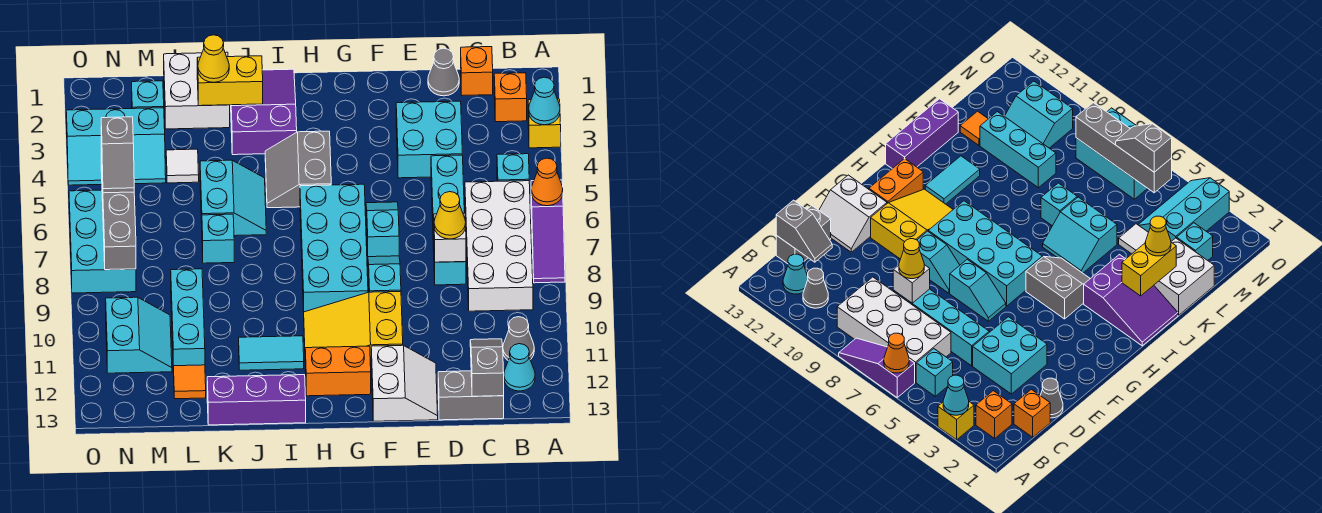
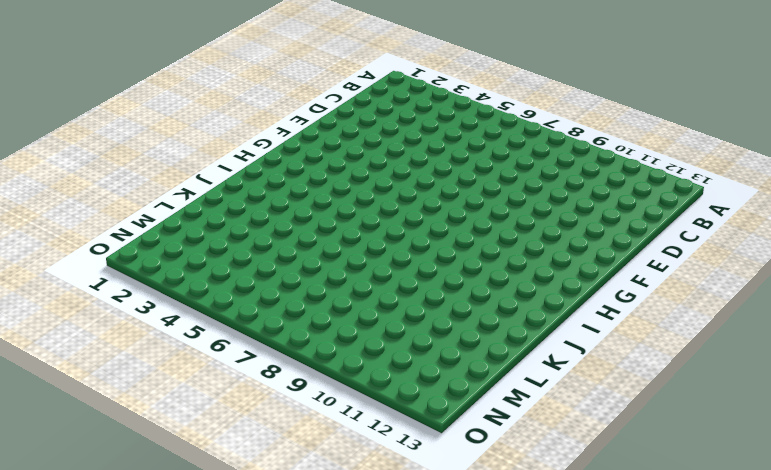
none -> yellow 1x1 brick [528,99,561,148]
none -> purple 1x3 slope [531,180,565,283]
none -> orange 1x1 brick [494,73,527,122]
none -> cyan 1x1 brick [497,154,529,181]

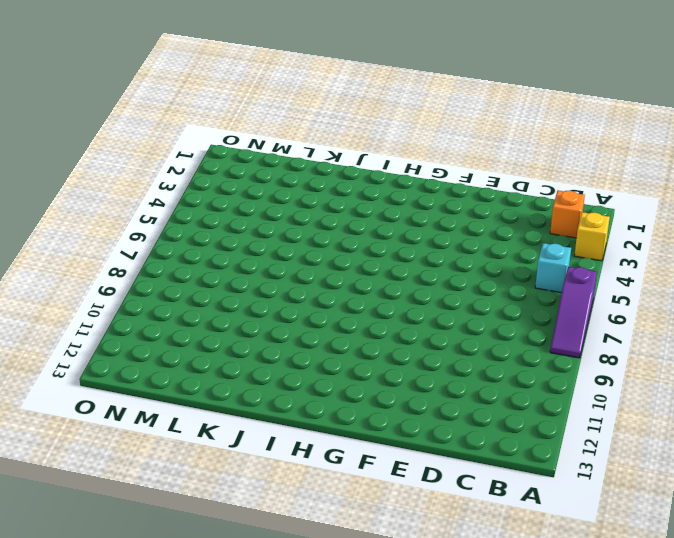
none -> white 2x4 brick [465,181,533,311]
none -> grey 1x1 cone [503,317,534,360]
none -> cyan 1x1 cone [504,344,535,391]
none -> orange 1x1 brick [461,47,493,96]

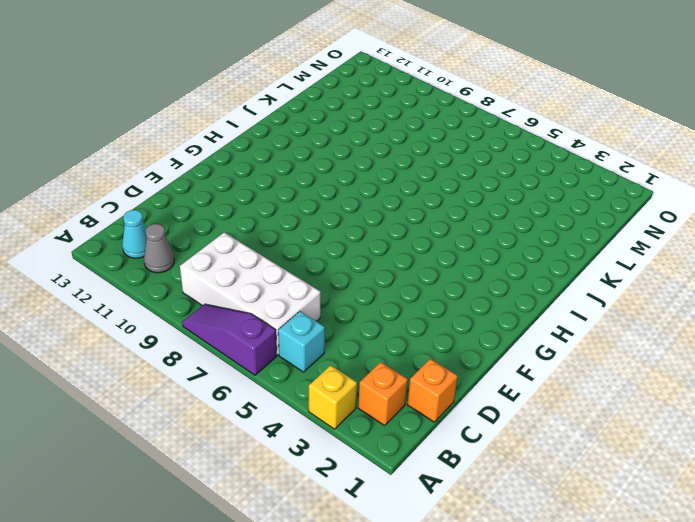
none -> grey 1x2 brick [438,371,504,420]
none -> grey 1x1 cone [428,48,459,96]
none -> cyan 2x2 brick [396,101,462,178]
none -> cyan 1x4 brick [431,155,466,285]

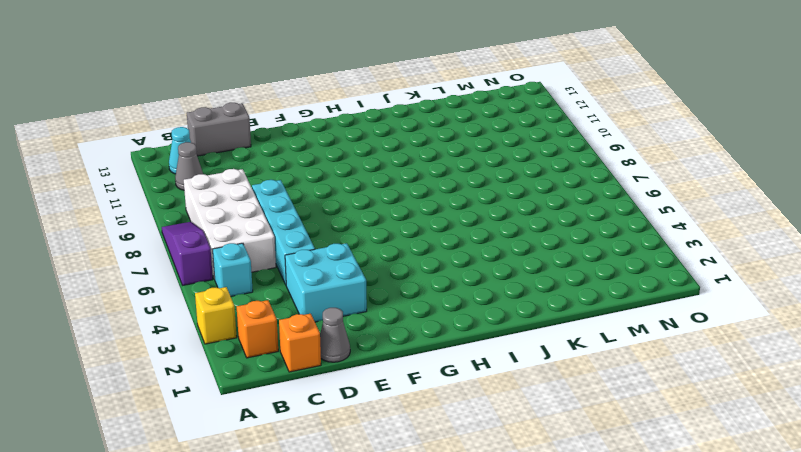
none -> white 2x2 slope [371,345,438,421]
none -> cyan 1x2 slope [366,202,399,257]
none -> cyan 1x2 slope [368,256,401,292]
none -> yellow 2x3 slope [304,292,403,366]

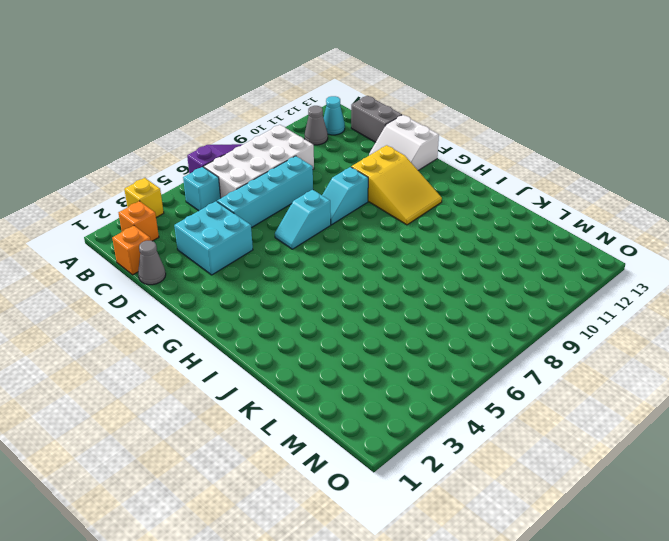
white 2x2 slope [369,115,439,170] -> white 2x2 slope turned to [371,345,438,421]
none -> cyan 2x4 brick [300,184,368,312]
none -> orange 1x2 brick [305,346,371,396]
none -> grey 2x2 slope [265,131,331,208]
none -> purple 2x3 slope [231,69,297,155]

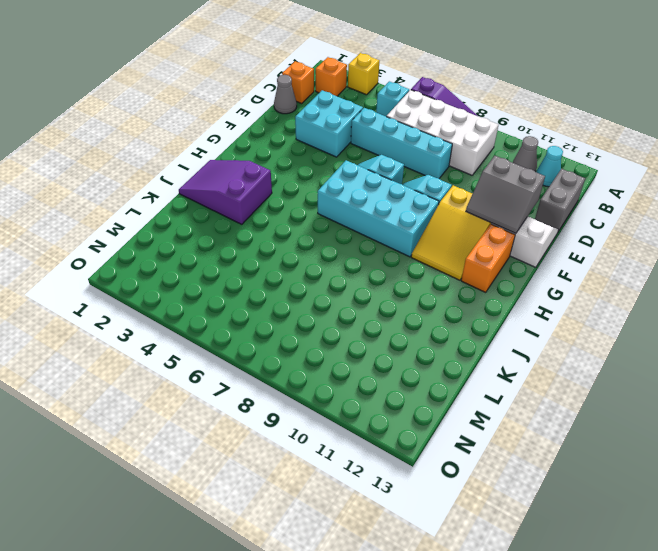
grey 2x2 slope [466,156,545,233] -> grey 2x2 slope moved to [265,131,331,208]
none -> cyan 1x2 tile [239,336,304,370]
none -> purple 1x3 brick [207,375,306,425]
none -> cyan 2x2 slope [200,160,266,236]
none -> white 2x2 brick [164,52,230,129]

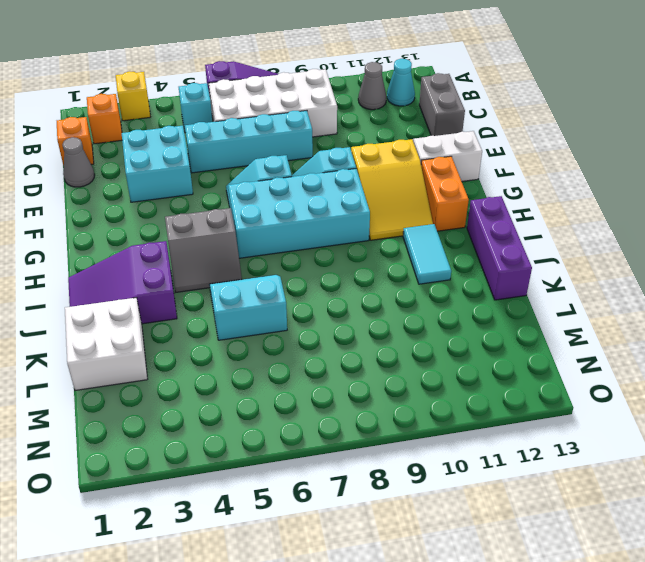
none -> cyan 1x1 brick [202,214,234,263]
none -> white 1x1 tile [166,149,199,183]
none -> cyan 1x3 brick [171,269,205,366]
none -> orange 1x1 tile [173,365,206,399]

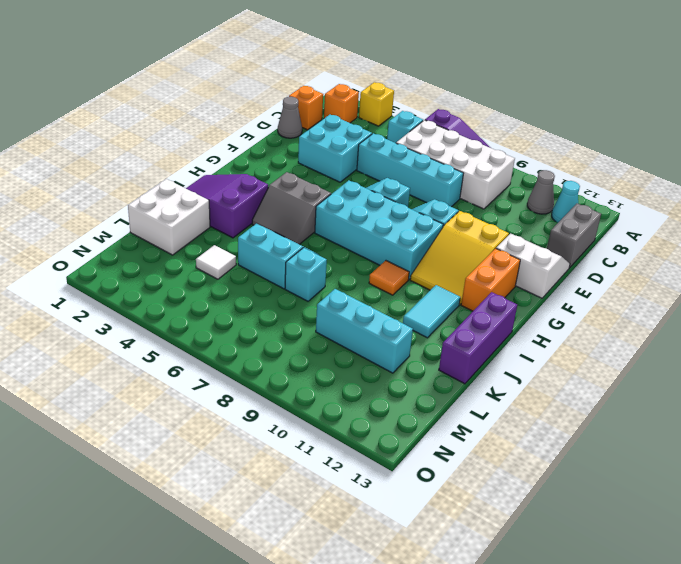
orange 1x1 tile [369,261,409,295] -> orange 1x1 tile moved to [173,365,206,399]
none -> cyan 1x1 brick [132,81,164,109]
none -> cyan 2x3 slope [66,108,166,185]
none -> cyan 2x2 slope [106,297,172,373]
none -> cyan 2x3 brick [69,190,136,293]

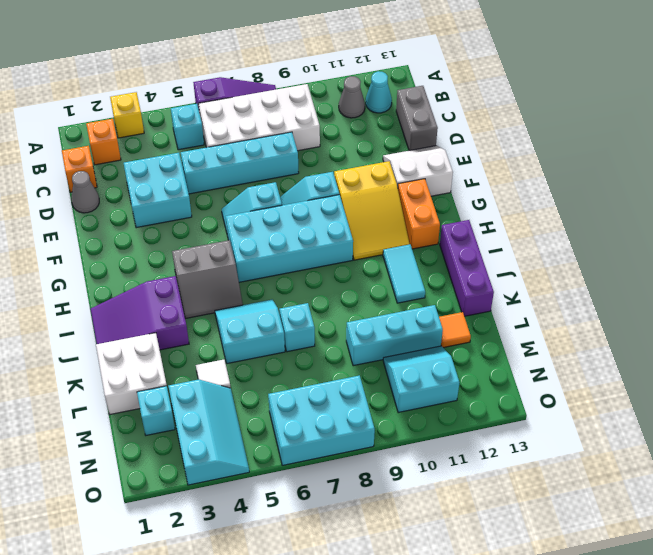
none -> cyan 1x1 cone [529,77,560,125]
none -> orange 1x1 cone [531,158,563,206]
none -> grey 1x2 slope [470,339,504,396]
none -> white 1x1 brick [434,213,466,262]

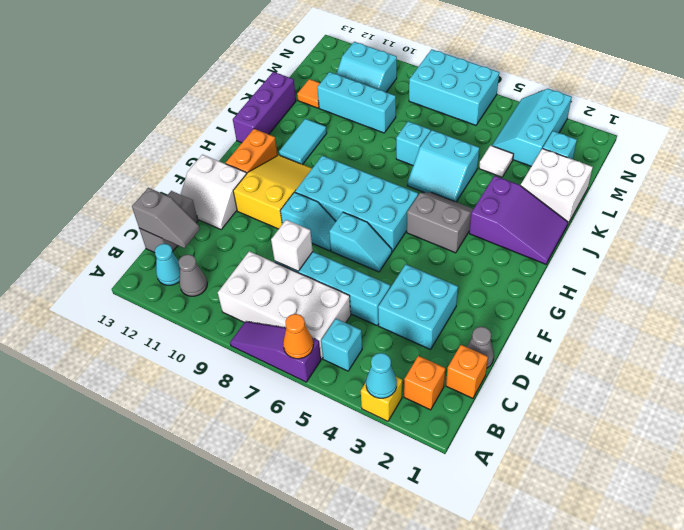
none -> yellow 1x2 brick [197,56,263,106]
none -> grey 1x4 brick [101,150,136,270]
none -> yellow 1x1 cone [434,192,466,239]
none -> yellow 1x1 cone [198,35,229,82]

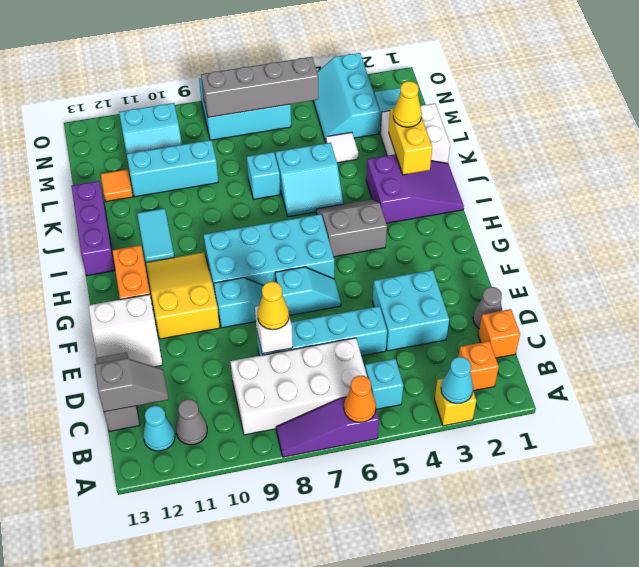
none -> grey 1x2 slope [101,117,134,193]

